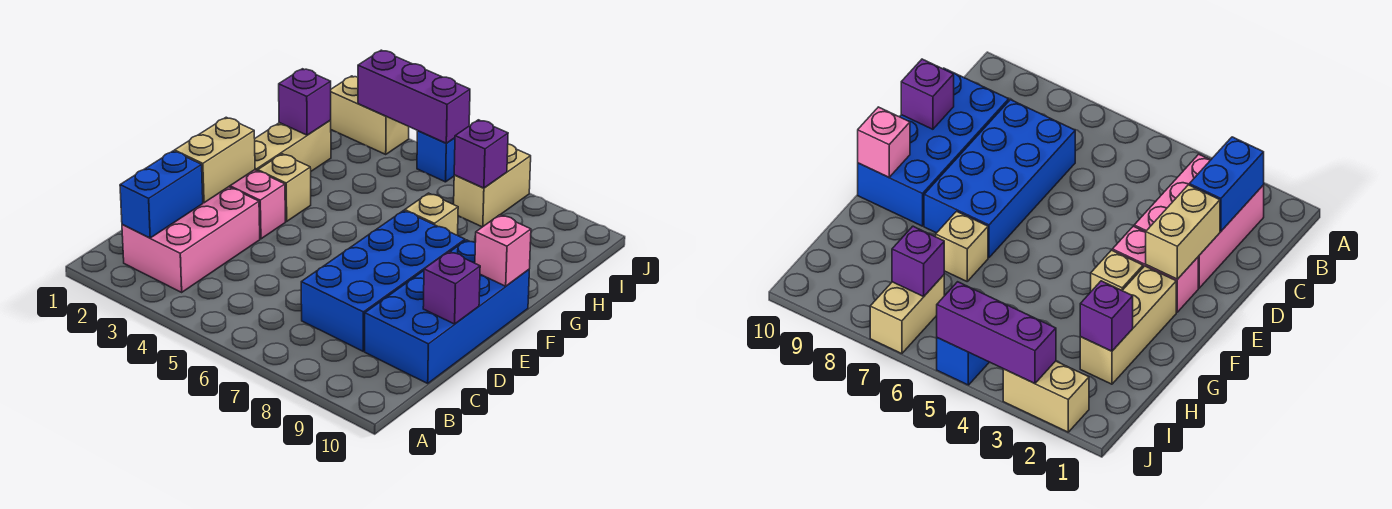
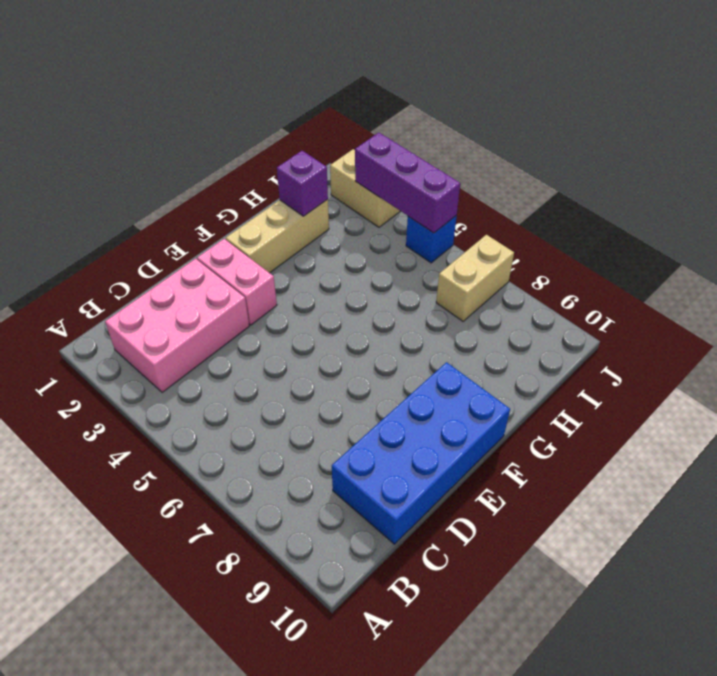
none -> blue 2x4 brick [301,211,465,351]
none -> tan 1x1 brick [258,154,311,221]
none -> tan 1x1 brick [405,193,458,235]

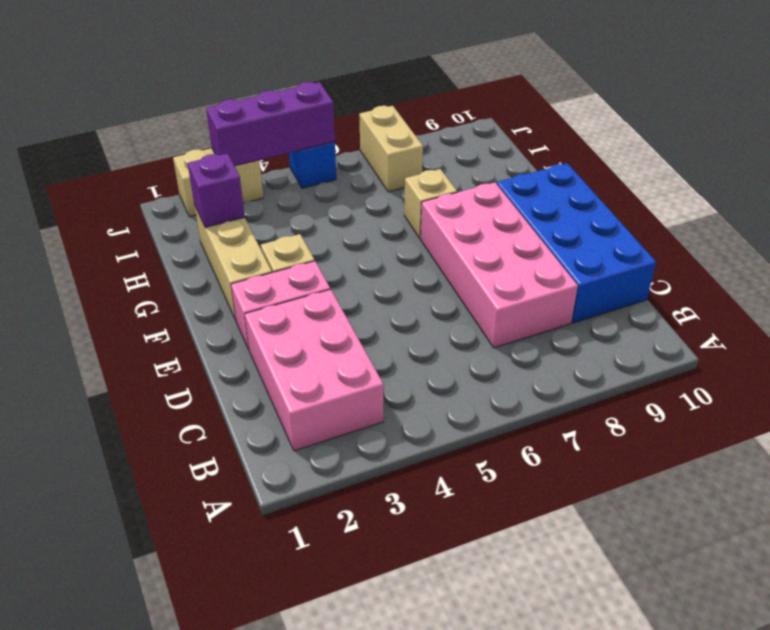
pink 2x4 brick [421,182,578,348] -> blue 2x4 brick [301,211,465,351]
none -> blue 1x2 brick [120,151,203,238]
none -> tan 1x2 brick [174,117,255,203]
none -> purple 1x1 brick [423,251,480,324]

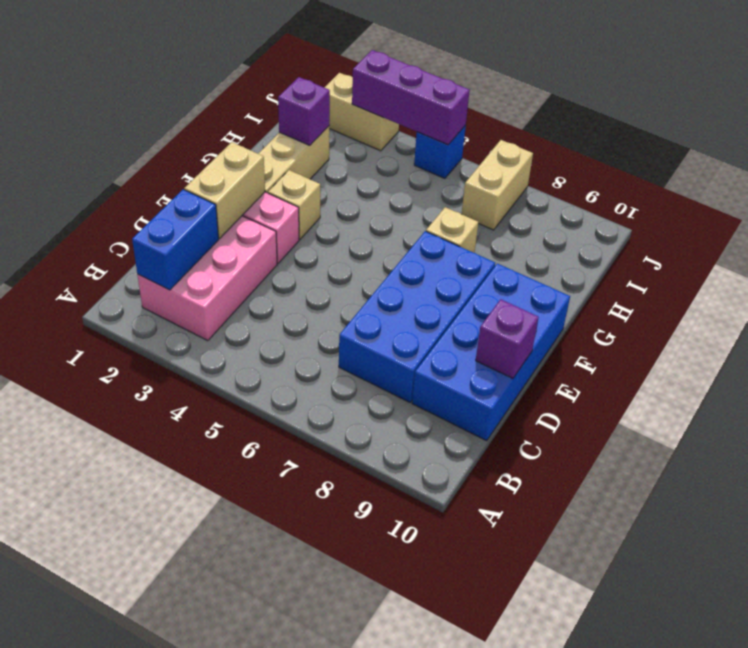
none -> pink 1x1 brick [475,215,531,286]
none -> purple 1x1 brick [454,120,508,188]

